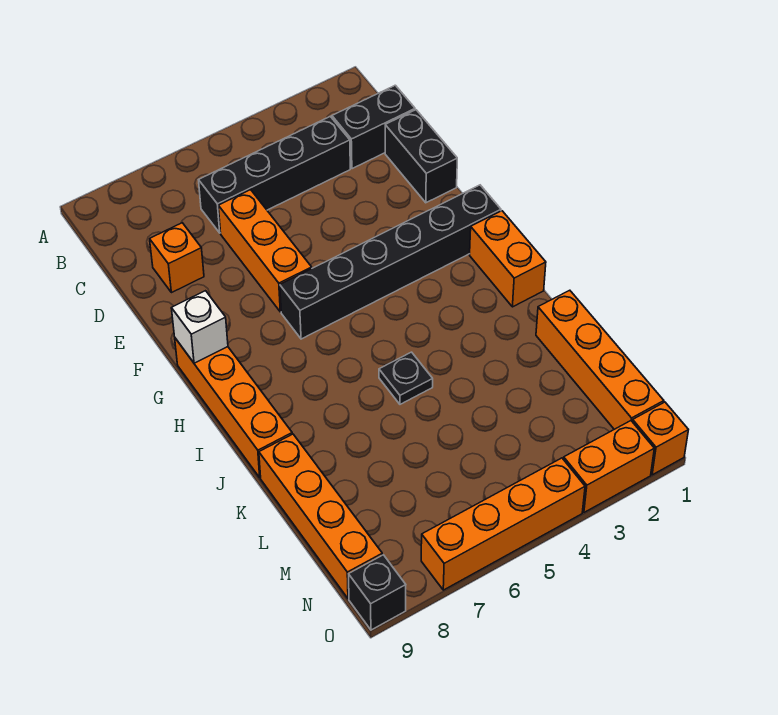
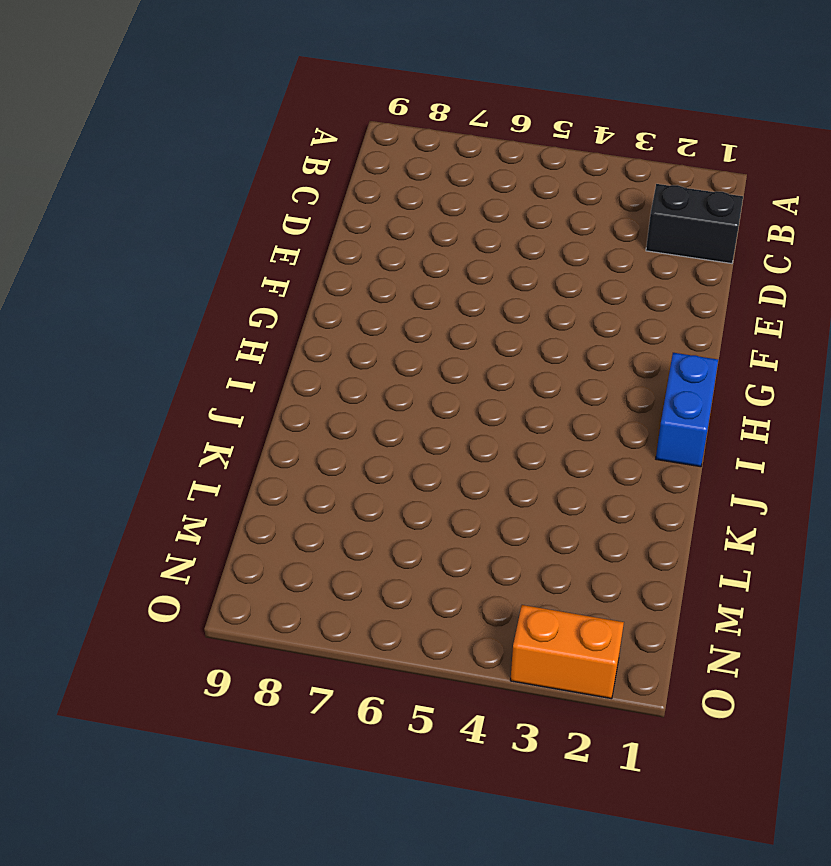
blue 1x2 brick [656,353,718,467] -> orange 1x2 brick [470,211,546,307]
none -> black 1x4 brick [199,117,350,233]
none -> black 1x2 brick [385,110,457,203]
none -> orange 1x3 brick [218,190,312,312]

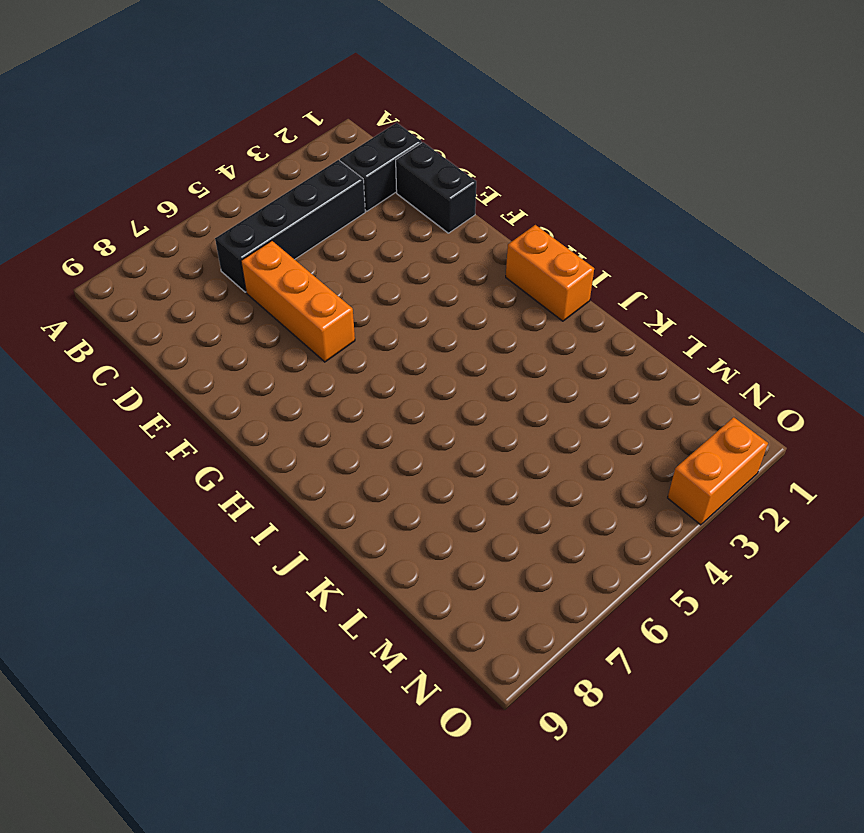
none -> orange 1x1 brick [150,223,204,293]
none -> black 1x6 brick [280,185,501,339]
none -> orange 1x4 brick [175,338,292,478]

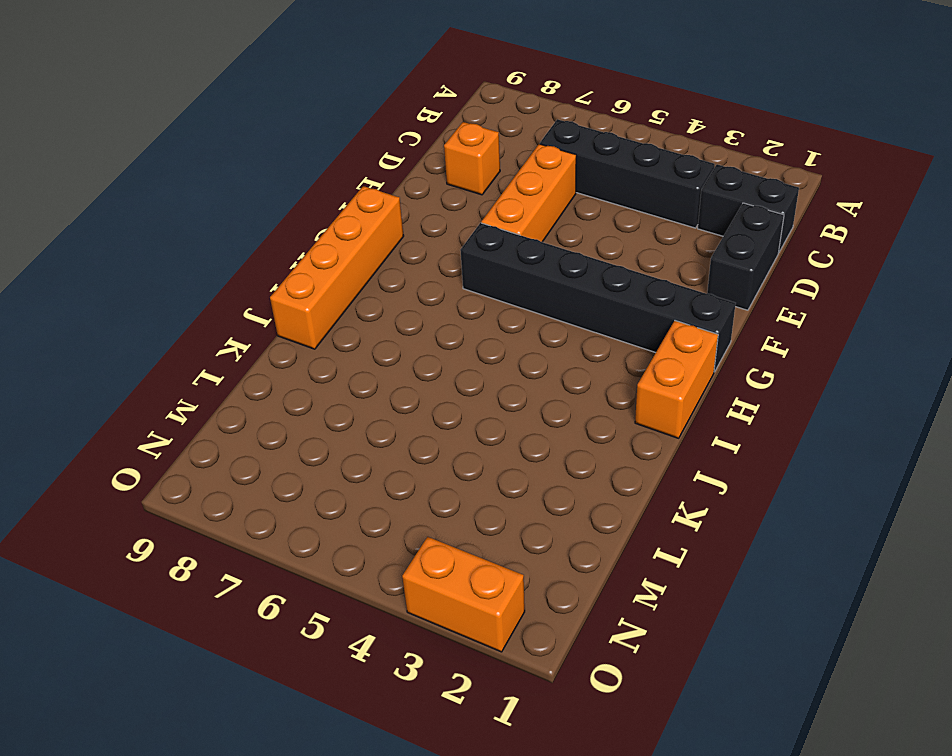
none -> black 1x1 plate [379,352,433,404]
none -> orange 1x4 brick [536,290,664,429]
none -> orange 1x4 brick [259,434,382,599]

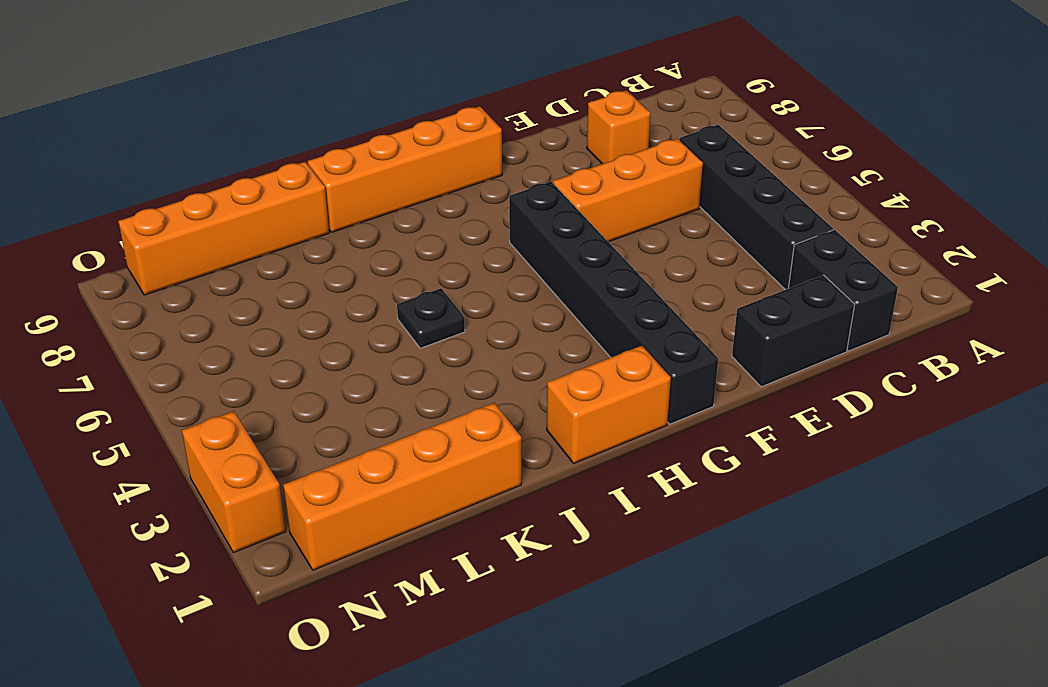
none -> orange 1x1 brick [632,402,688,475]
none -> orange 1x4 brick [421,458,585,590]
none -> black 1x1 brick [349,555,406,630]

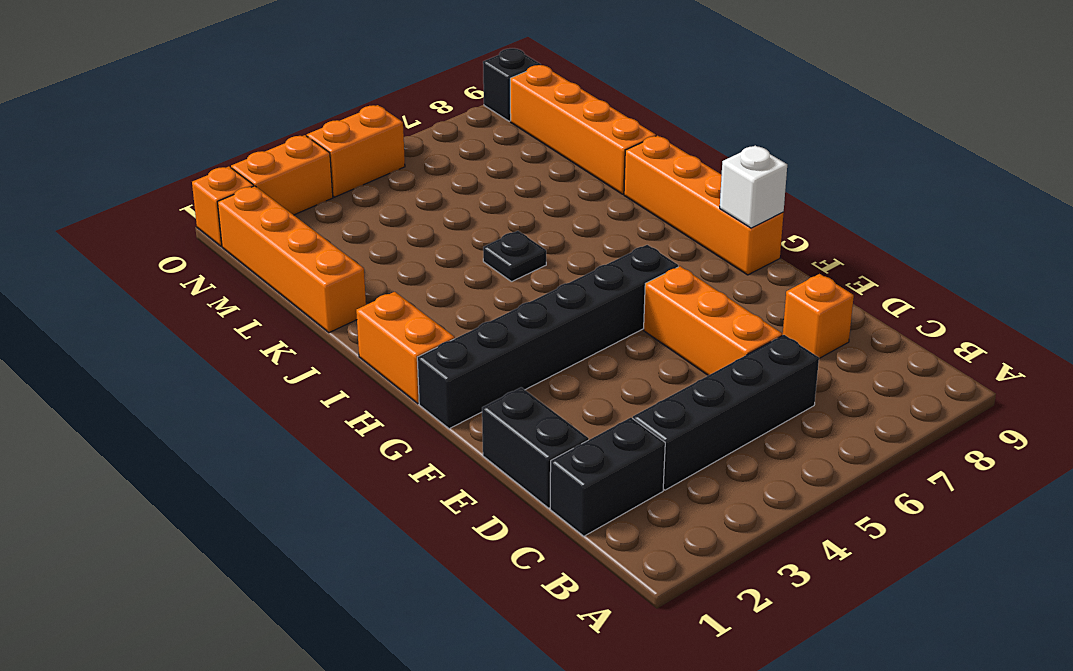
orange 1x2 brick [307,105,405,197] -> orange 1x4 brick [421,458,585,590]

